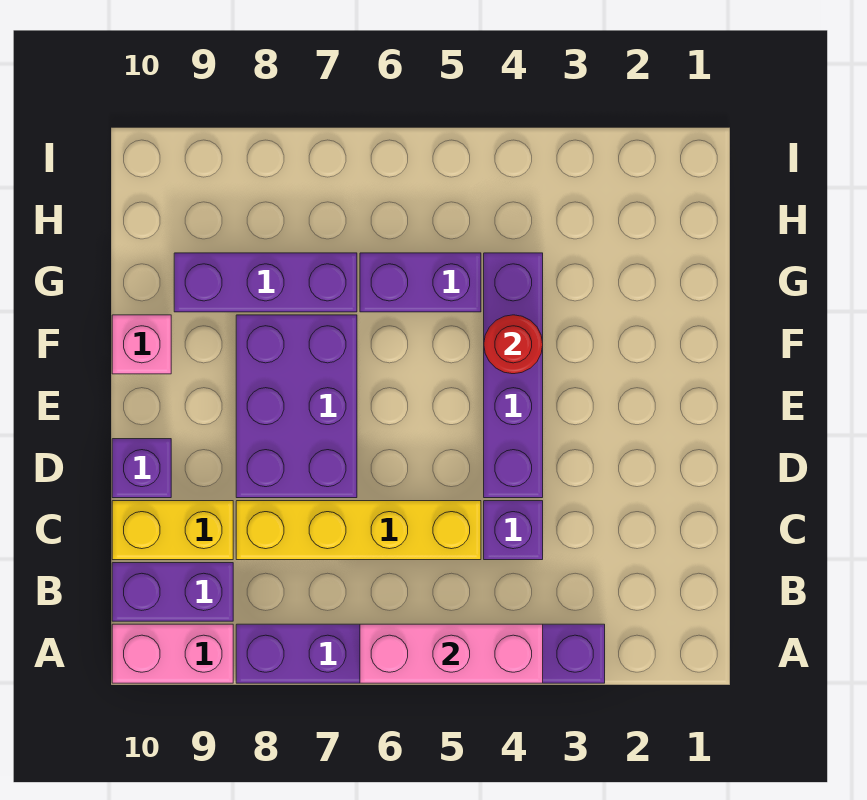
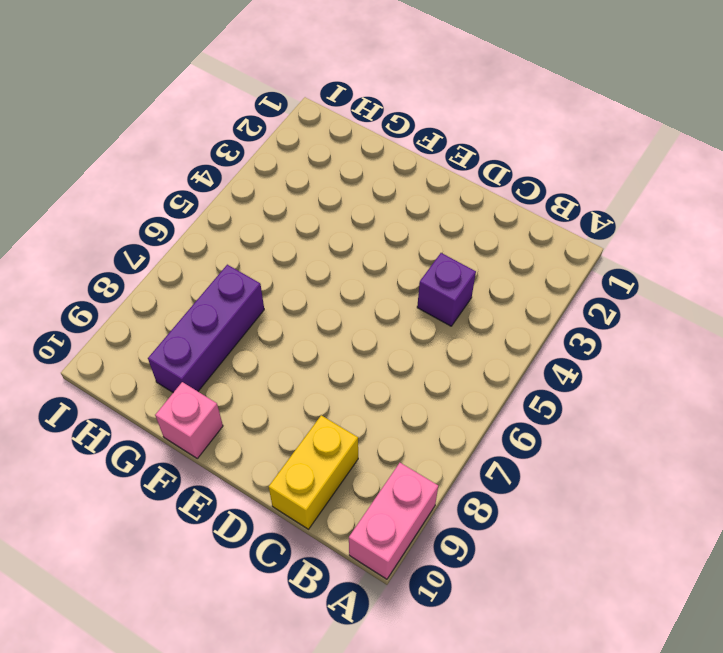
none -> purple 1x6 brick [236,624,605,683]
none -> purple 1x2 brick [112,563,233,621]
none -> yellow 1x4 brick [236,501,481,560]

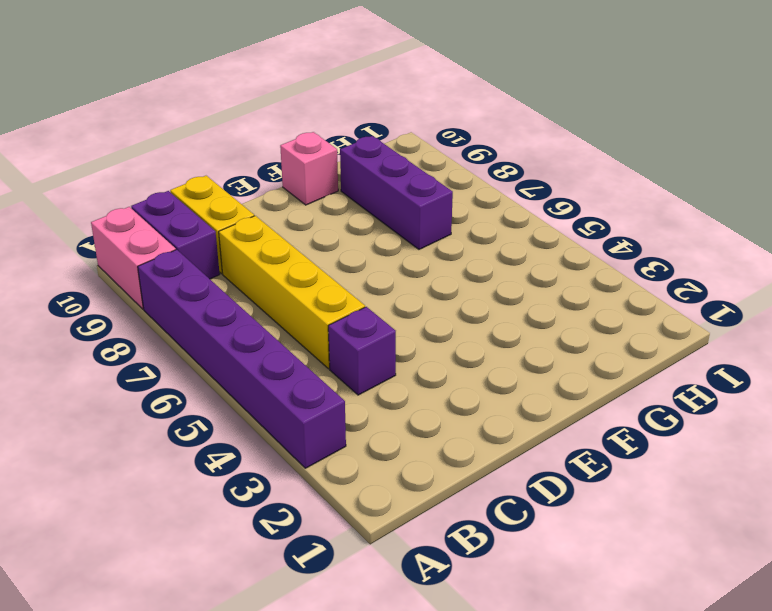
none -> purple 1x4 brick [484,253,543,498]
none -> purple 2x3 brick [236,315,357,498]
none -> purple 1x1 brick [112,439,171,498]

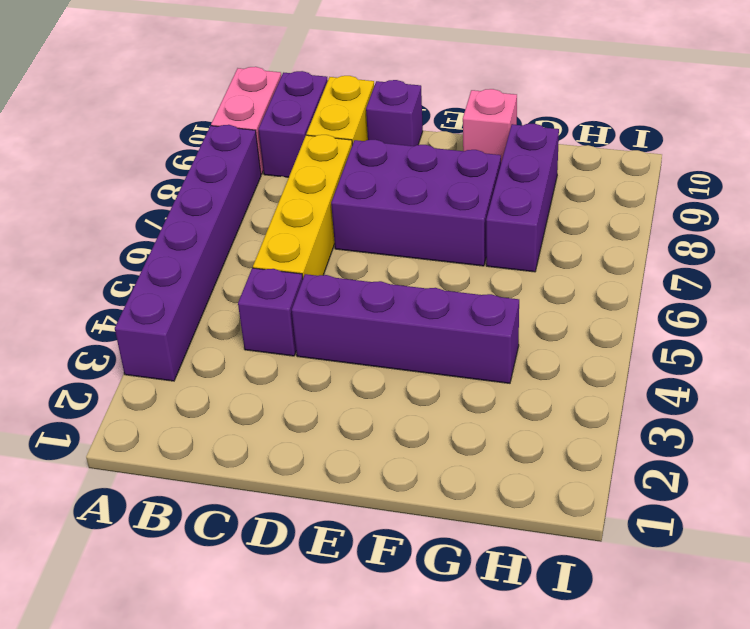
none -> purple 1x2 brick [360,253,481,312]
none -> pink 1x3 brick [360,624,543,683]
none -> red 1x1 round brick [484,315,543,374]

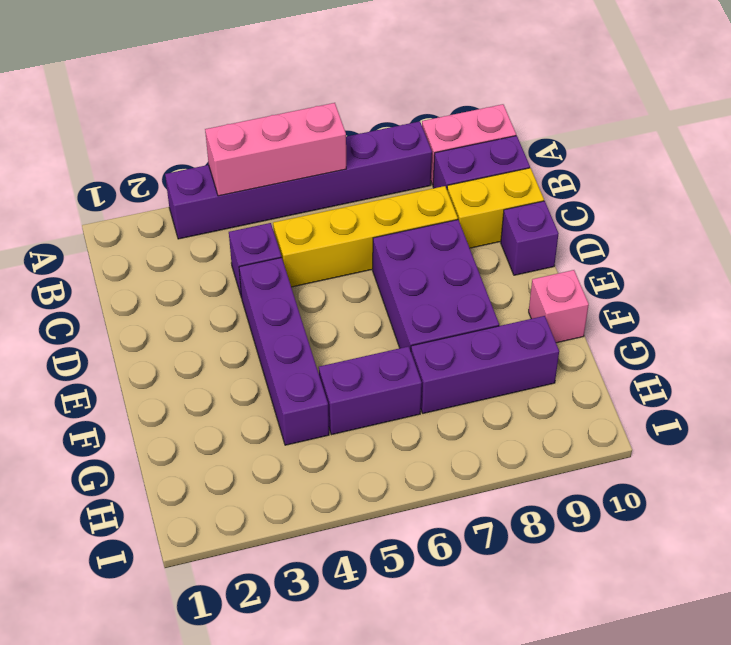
none -> red 1x1 round brick [484,315,543,374]

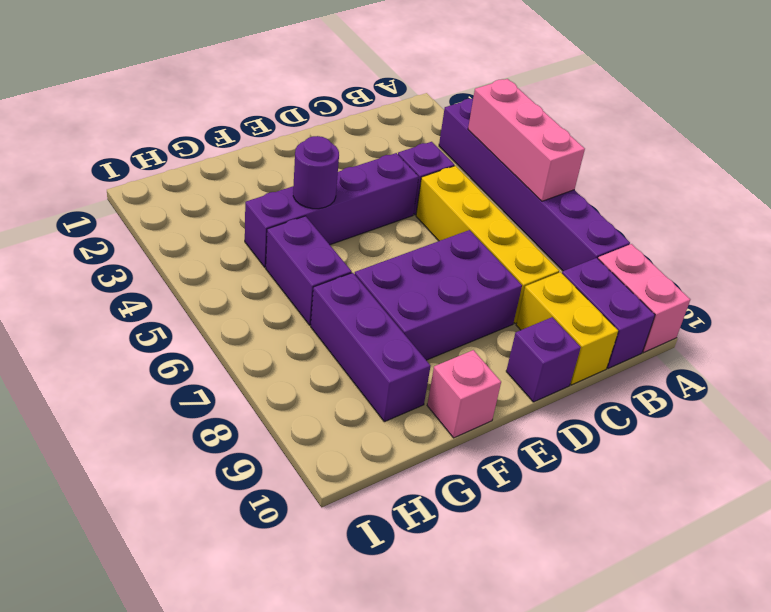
purple 1x1 round brick [293,136,339,209] -> red 1x1 round brick [484,315,543,374]

